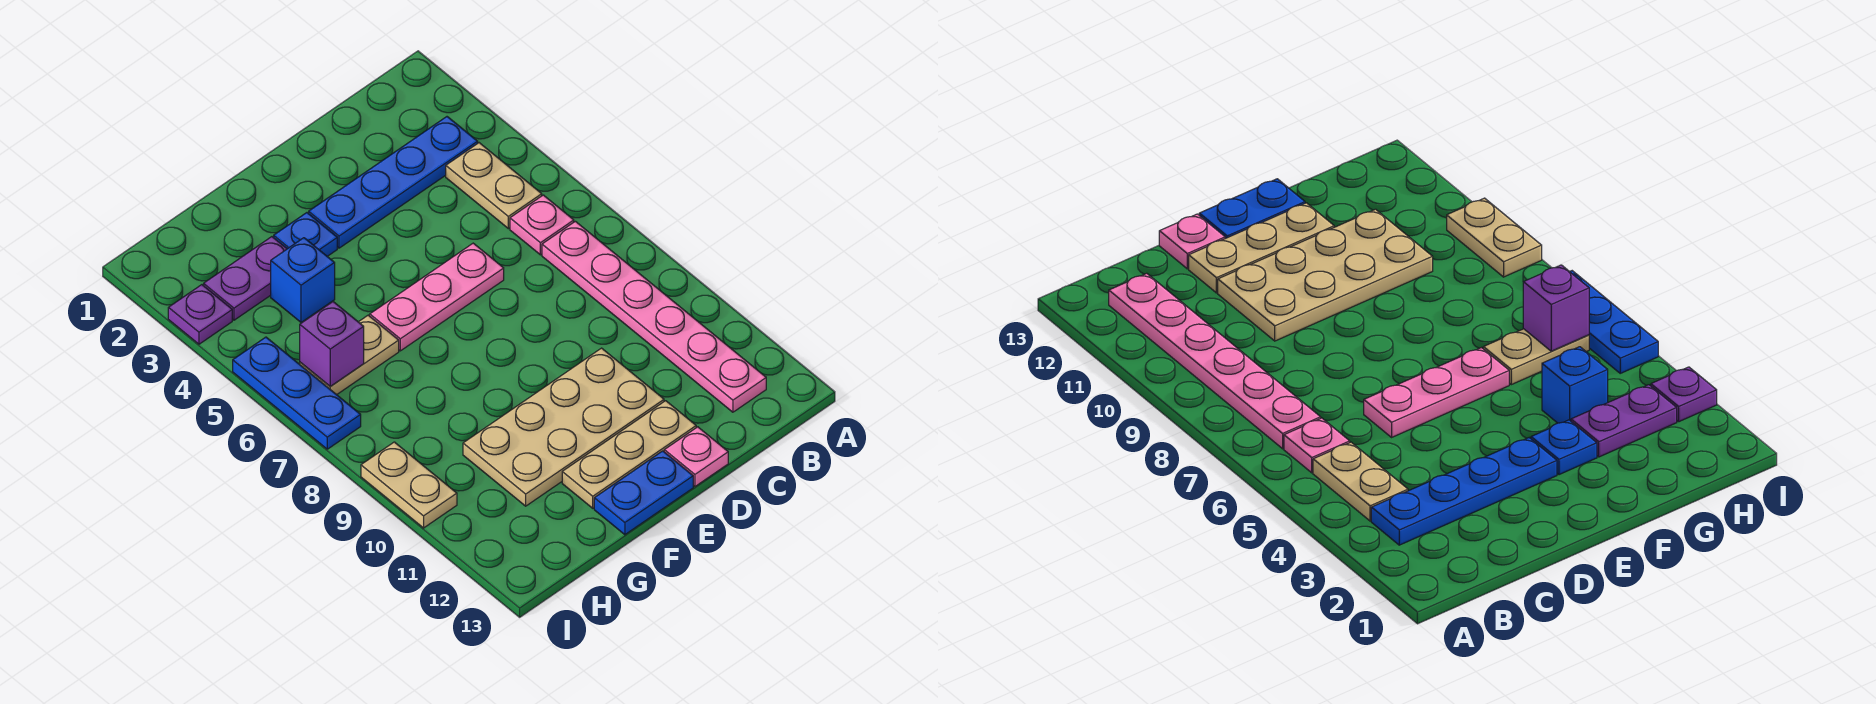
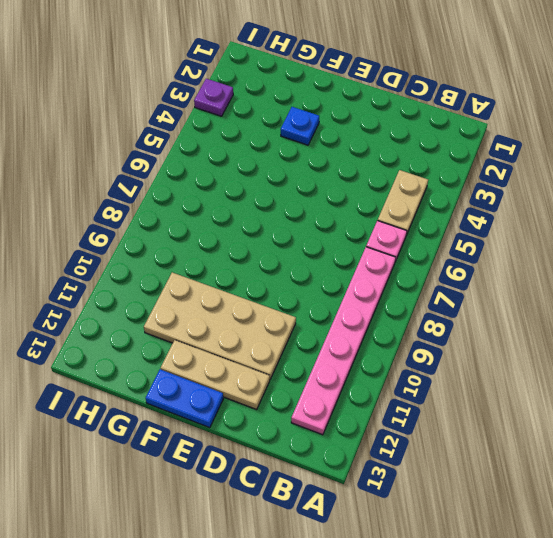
none -> blue 1x4 plate [309,117,478,248]
none -> pink 1x3 plate [370,243,504,351]
none -> pink 1x1 plate [664,427,728,486]

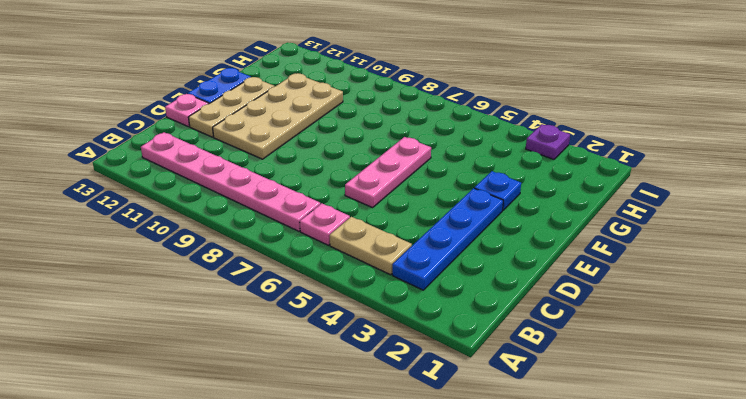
none -> purple 1x2 plate [204,237,287,320]
none -> blue 1x1 brick [271,238,335,322]
none -> tan 1x2 plate [300,315,399,395]

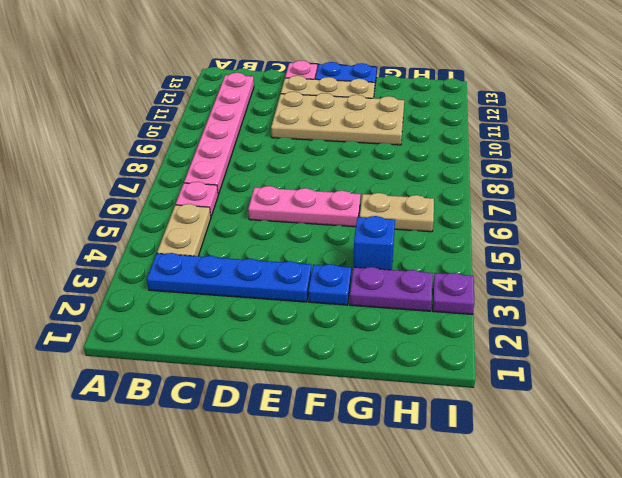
none -> blue 1x3 plate [233,337,361,449]
none -> tan 1x2 plate [361,442,457,528]
none -> purple 1x1 brick [300,302,364,386]

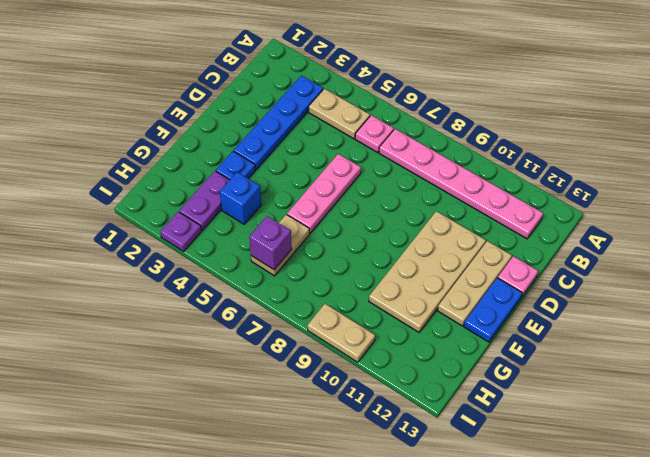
none -> blue 1x3 plate [233,337,361,449]

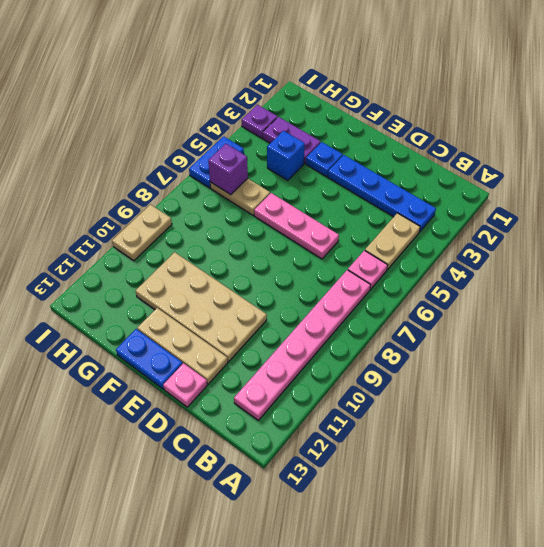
blue 1x2 plate [189,136,244,188] -> blue 1x3 plate [233,337,361,449]

